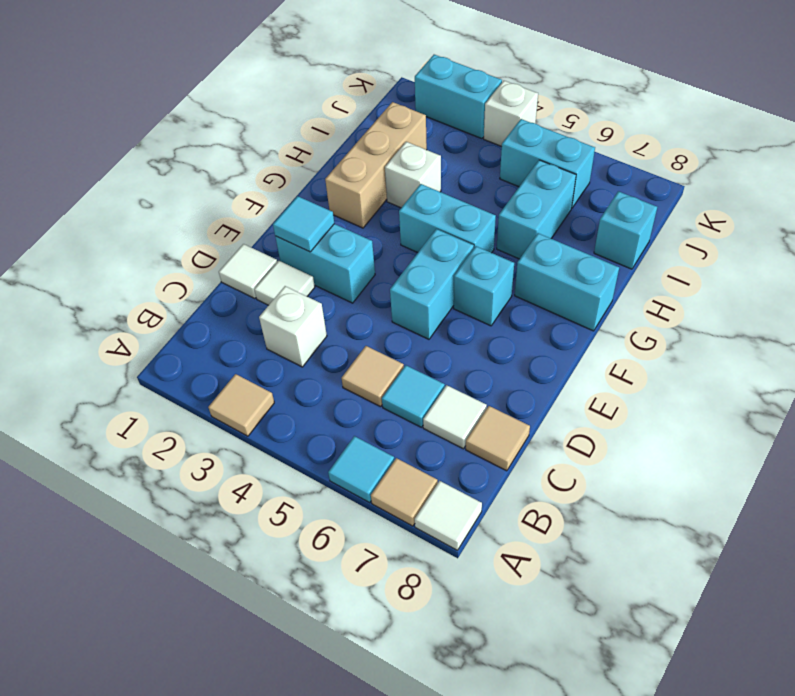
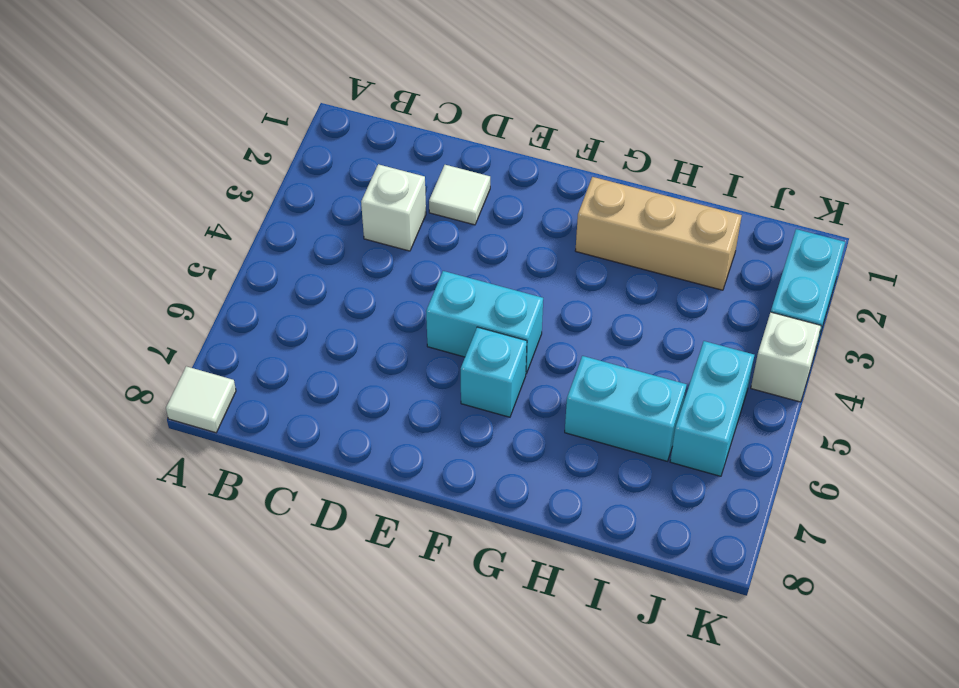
none -> tan 1x1 tile [208,374,274,436]
none -> cyan 1x1 tile [328,436,395,503]
none -> tan 1x1 tile [371,458,438,526]

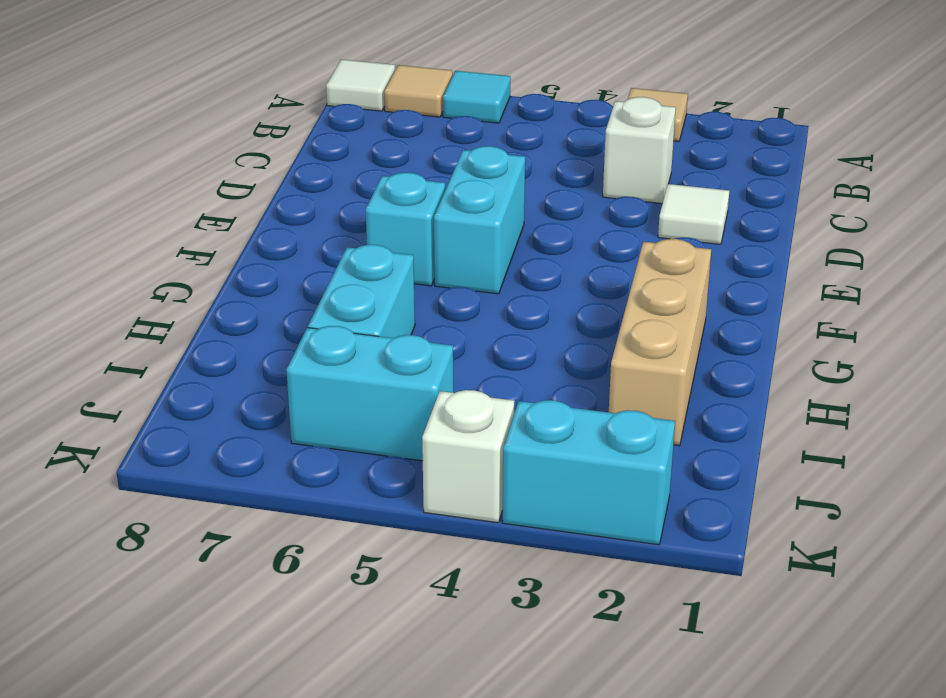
none -> tan 1x1 tile [342,346,404,407]
none -> cyan 1x1 tile [382,365,445,427]
none -> white 1x1 tile [423,385,487,449]

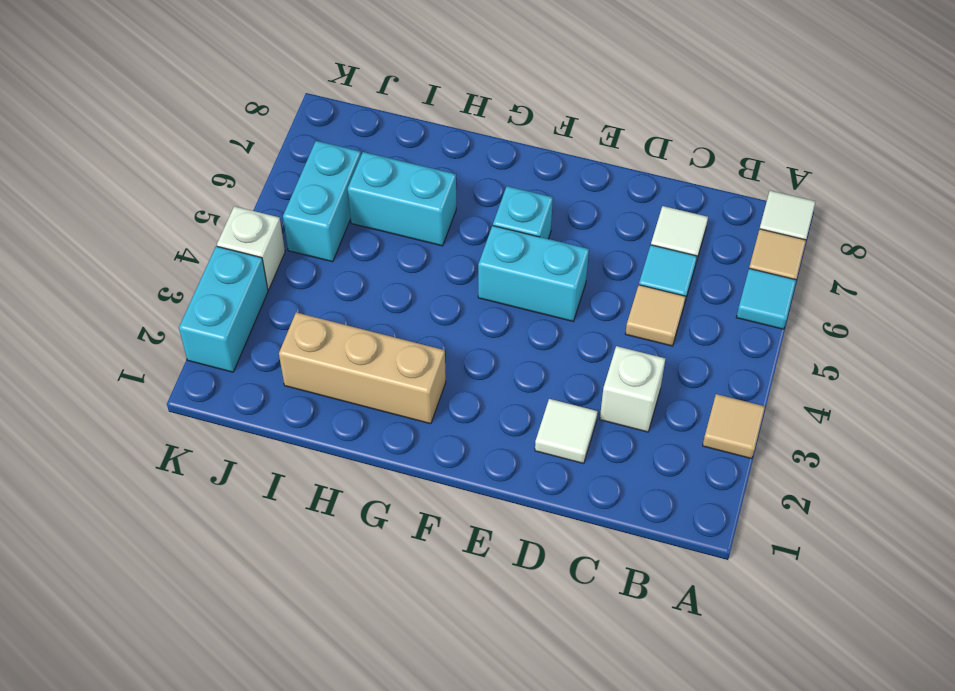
none -> tan 1x1 tile [466,406,530,471]
none -> white 1x1 tile [219,244,277,299]
none -> cyan 1x2 brick [275,224,375,303]

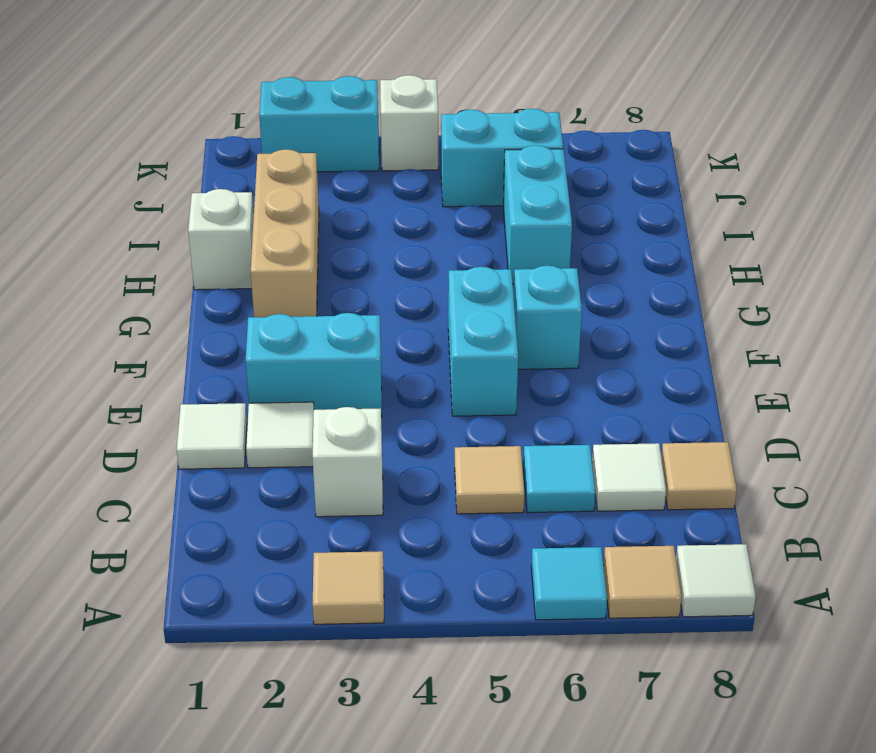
white 1x1 brick [188,189,254,290] -> white 1x1 brick moved to [385,142,441,208]
none -> cyan 1x2 brick [399,184,496,253]
none -> cyan 1x2 brick [515,233,619,331]
none -> cyan 1x1 brick [594,191,657,269]

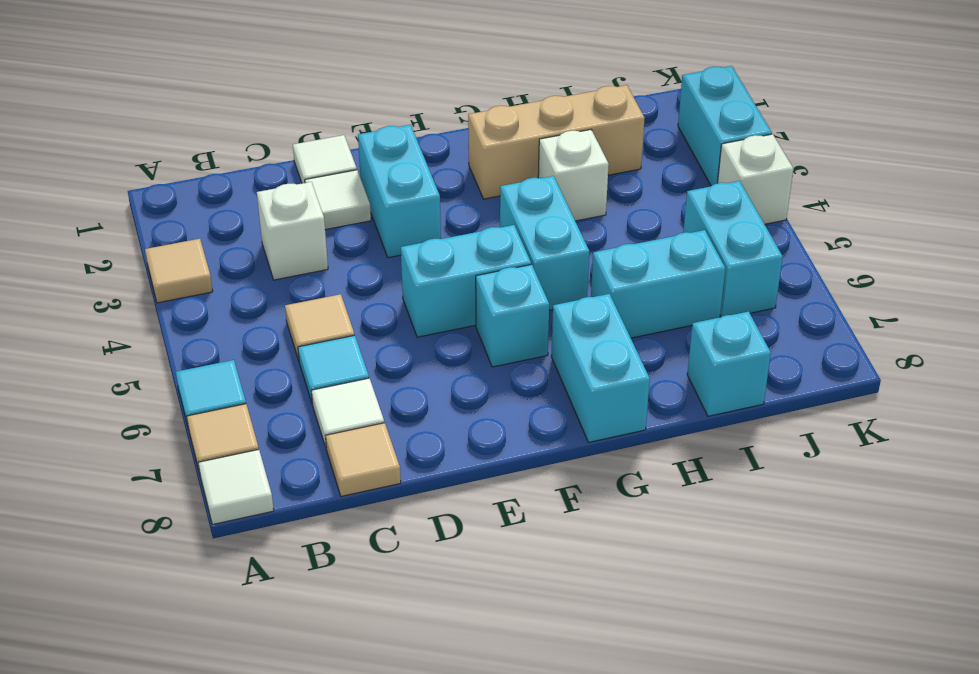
none -> cyan 1x1 tile [273,196,334,252]

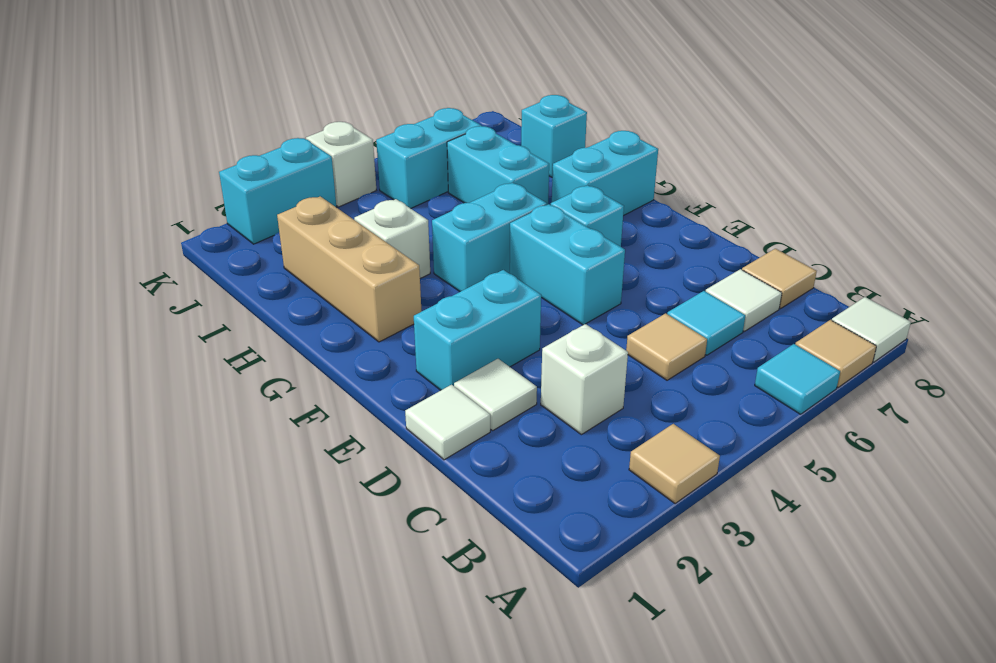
none -> cyan 1x1 tile [273,196,334,252]

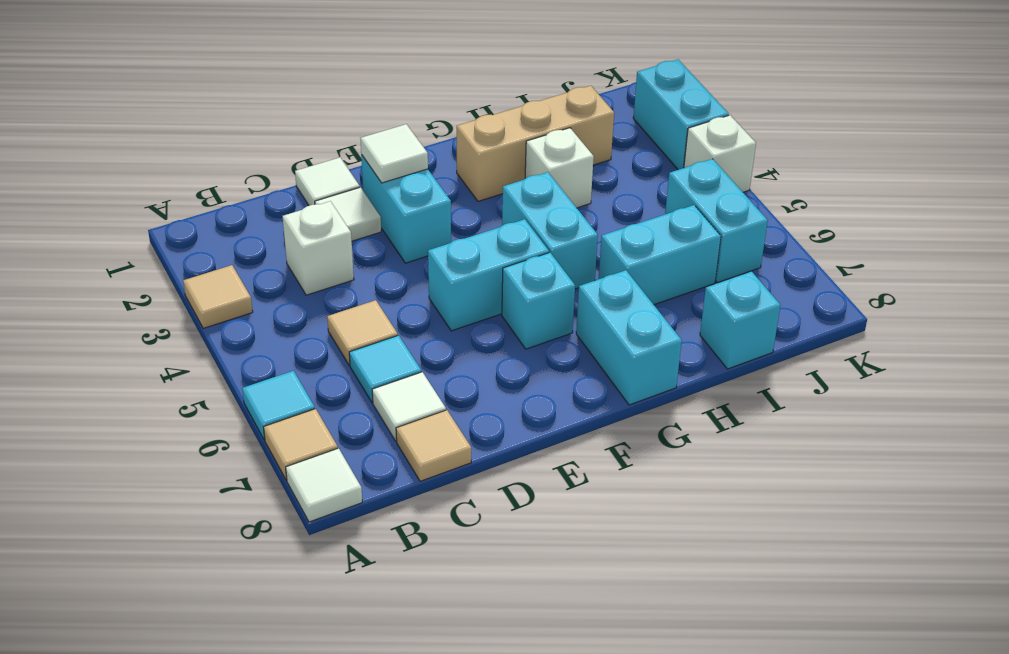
white 1x1 tile [360,124,428,183] -> cyan 1x1 tile [273,196,334,252]

